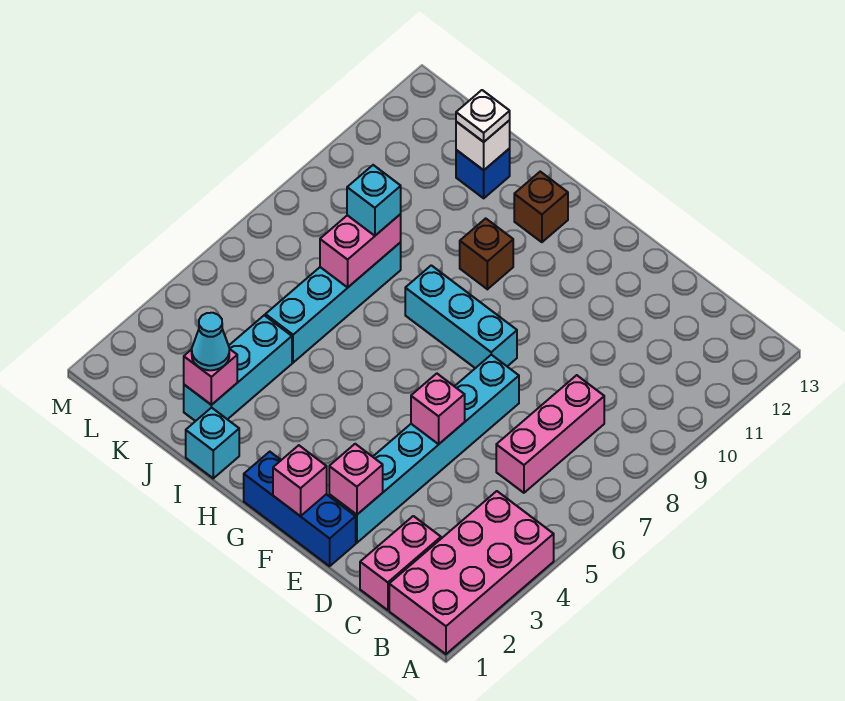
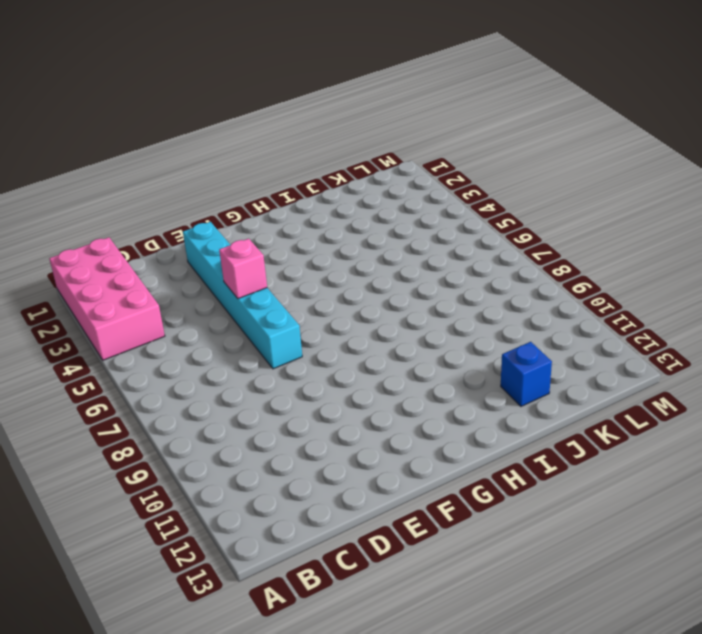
none -> pink 1x2 brick [360,516,441,610]
none -> pink 1x3 brick [496,375,604,493]
none -> blue 1x3 brick [244,452,356,566]

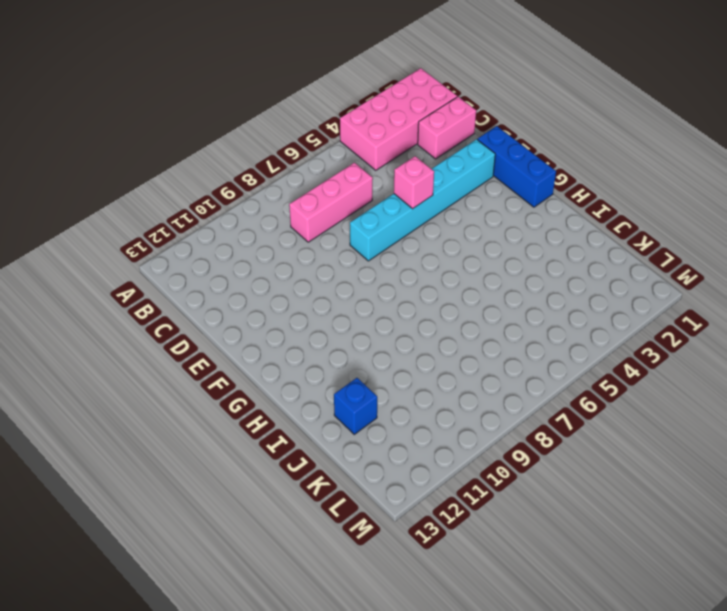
none -> cyan 1x3 brick [405,265,517,368]
none -> brown 1x1 brick [460,218,513,289]
none -> brown 1x1 brick [514,172,568,242]

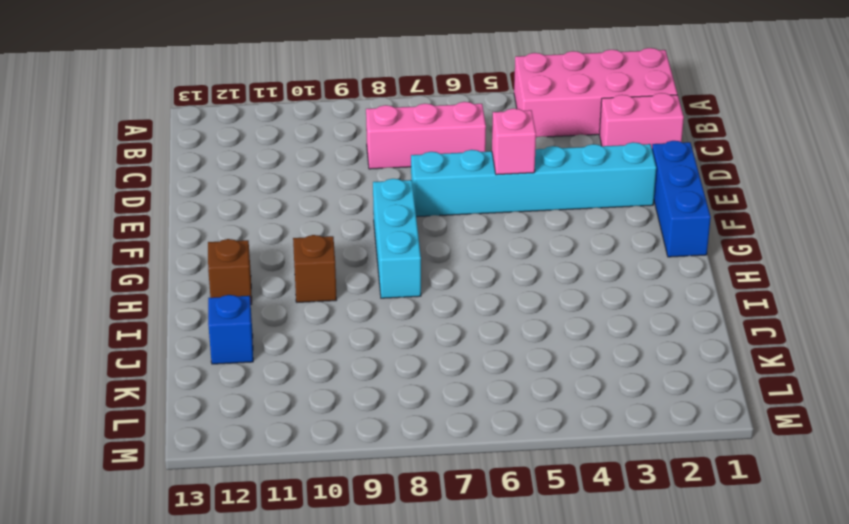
none -> cyan 1x1 brick [186,408,239,478]
none -> cyan 1x3 brick [184,315,292,421]
none -> cyan 1x4 brick [265,242,401,363]

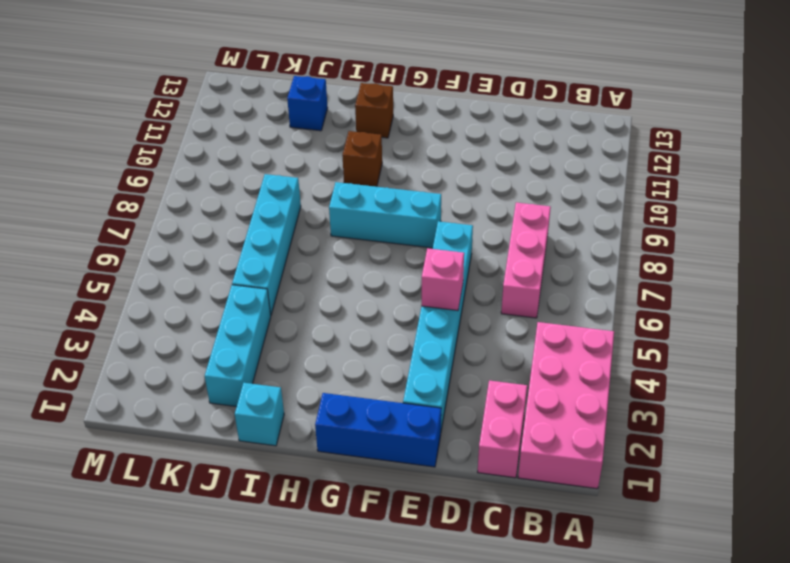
none -> pink 1x1 brick [329,444,383,515]
none -> pink 1x1 brick [273,445,327,516]
none -> pink 1x1 brick [184,349,237,405]

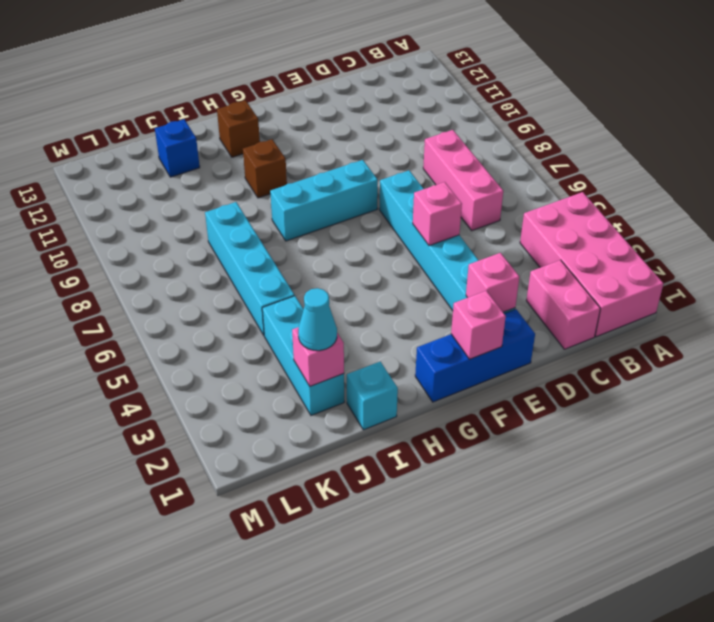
none -> pink 1x2 brick [320,214,401,288]
none -> white 1x1 brick [456,120,510,170]
none -> cyan 1x1 brick [347,165,401,236]

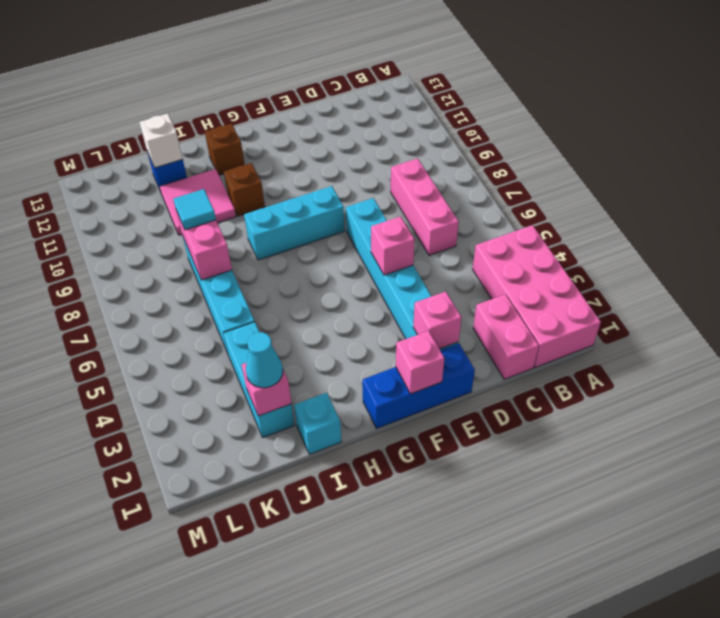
pink 2x2 tile [160,169,236,235] -> none
cyan 1x1 tile [173,189,216,230] -> cyan 1x1 brick [347,165,401,236]
none -> white 1x1 plate [456,90,510,142]

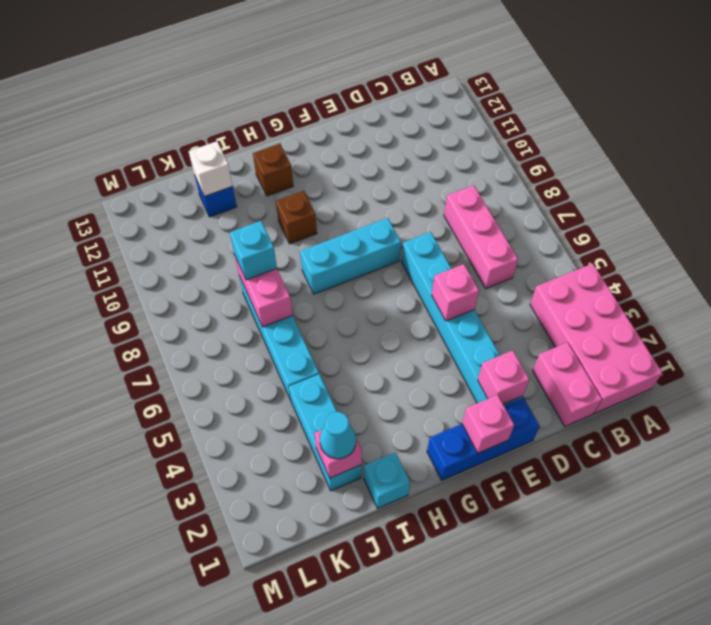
none -> white 1x1 plate [456,90,510,142]

